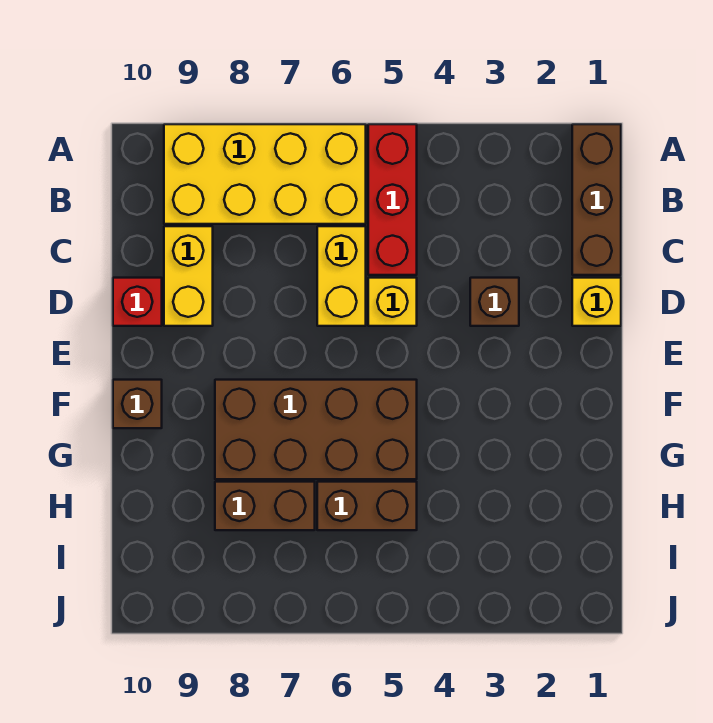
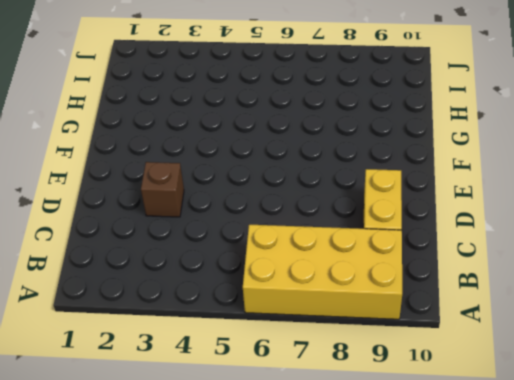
none -> brown 1x3 brick [572,124,621,275]
none -> red 1x3 brick [368,124,417,275]
none -> yellow 1x2 brick [317,226,366,326]

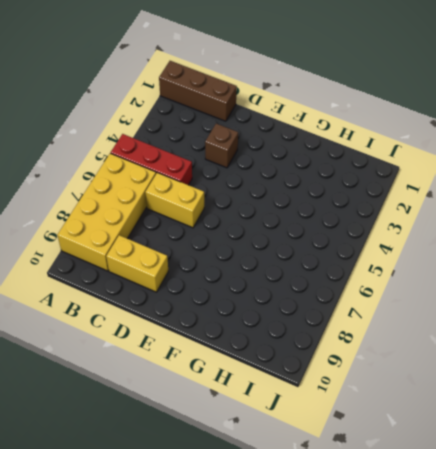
none -> yellow 1x1 brick [572,278,621,326]
none -> yellow 1x1 brick [368,278,417,326]
none -> red 1x1 brick [113,278,162,326]

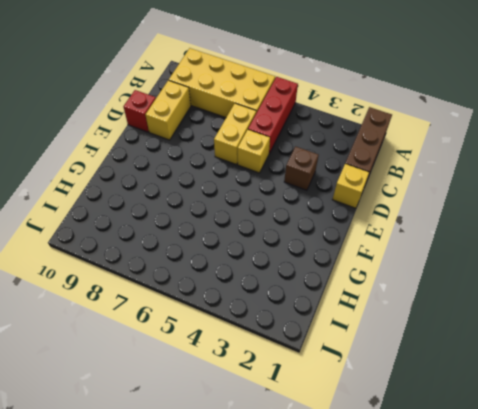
none -> brown 2x4 brick [215,380,417,479]
none -> brown 1x1 brick [113,380,162,428]
none -> brown 1x2 brick [317,482,417,530]

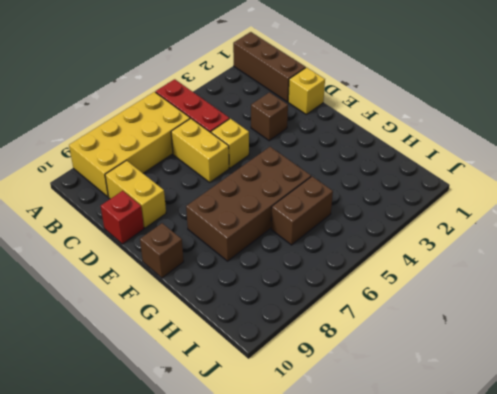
none -> brown 1x2 brick [215,482,315,530]

